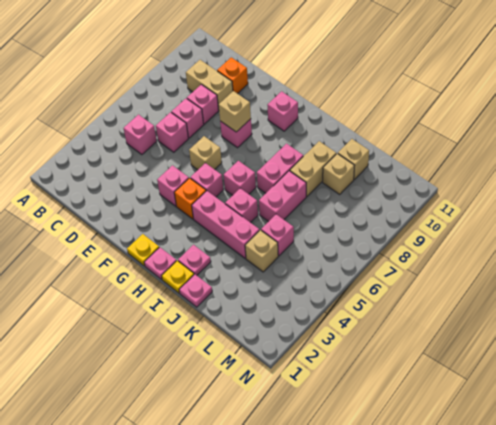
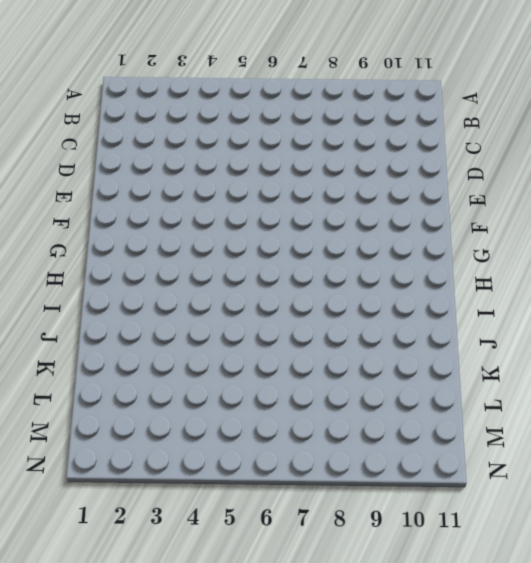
none -> pink 1x1 brick [124,115,157,155]
none -> tan 1x2 brick [186,60,233,110]
none -> pink 1x1 brick [156,112,188,152]

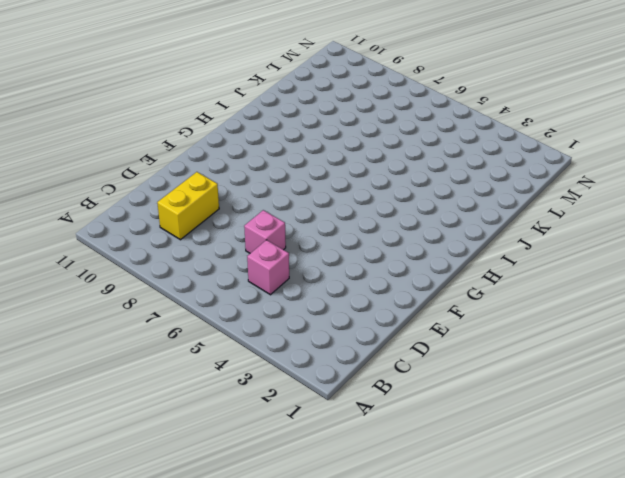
yellow 1x2 brick [157,172,219,240] -> tan 1x2 brick [186,60,233,110]
none -> pink 1x1 brick [171,98,204,138]
none -> pink 1x1 brick [187,84,219,124]
none -> orange 1x1 brick [217,57,248,94]

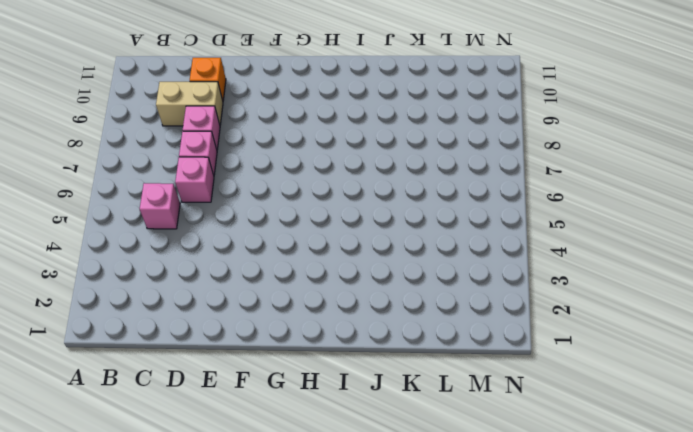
none -> pink 1x1 brick [157,166,189,206]
none -> tan 1x1 brick [189,136,222,170]
none -> pink 1x1 brick [220,119,252,148]

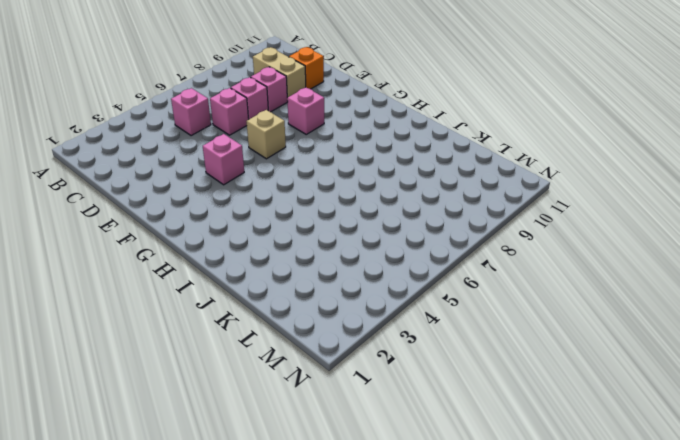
none -> yellow 1x1 plate [127,234,159,266]
none -> orange 1x1 brick [174,178,206,219]
none -> pink 1x1 brick [190,163,223,197]

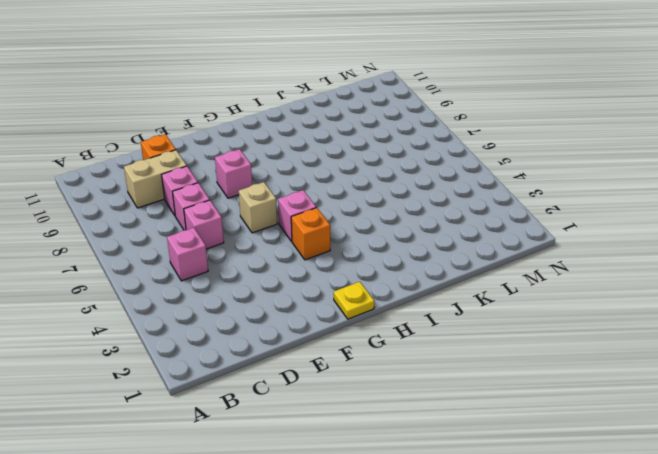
none -> pink 1x1 brick [157,166,189,206]
none -> pink 1x1 brick [268,91,298,131]
none -> pink 1x1 plate [144,247,176,279]

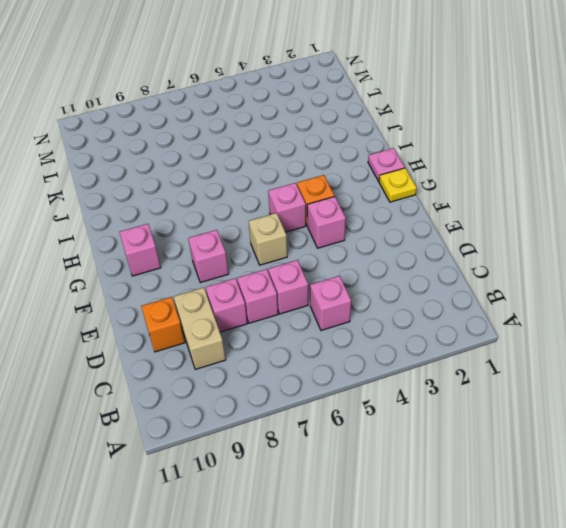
none -> pink 1x3 brick [192,191,259,258]
none -> pink 1x1 brick [224,161,256,195]
none -> yellow 1x1 plate [162,261,194,293]

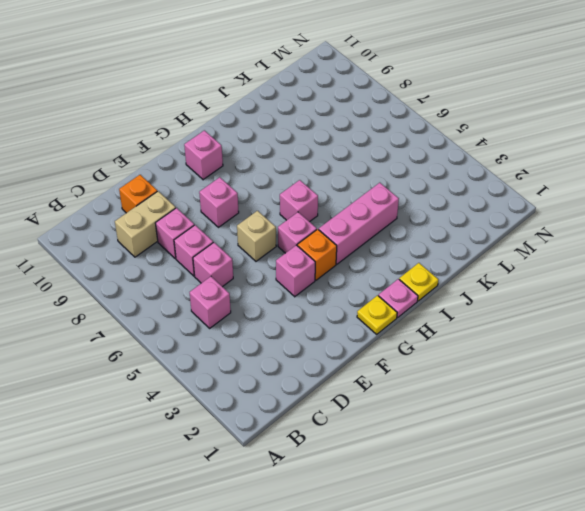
none -> pink 1x1 plate [178,245,211,275]
none -> pink 1x1 brick [225,188,258,223]
none -> pink 1x2 brick [257,144,303,193]

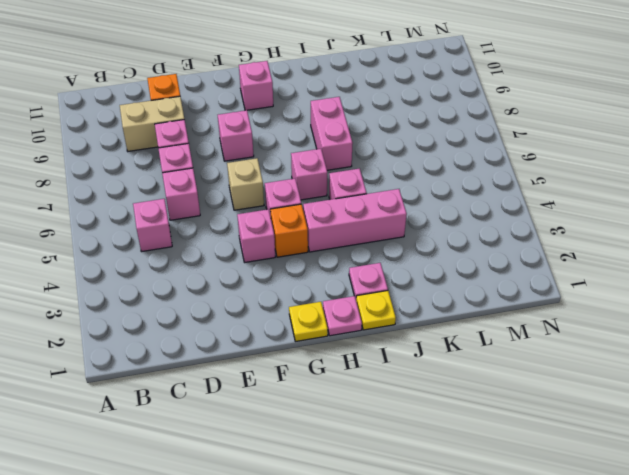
none -> pink 1x1 plate [179,274,212,307]
none -> pink 1x2 brick [259,171,306,222]
none -> tan 1x2 brick [290,141,336,197]

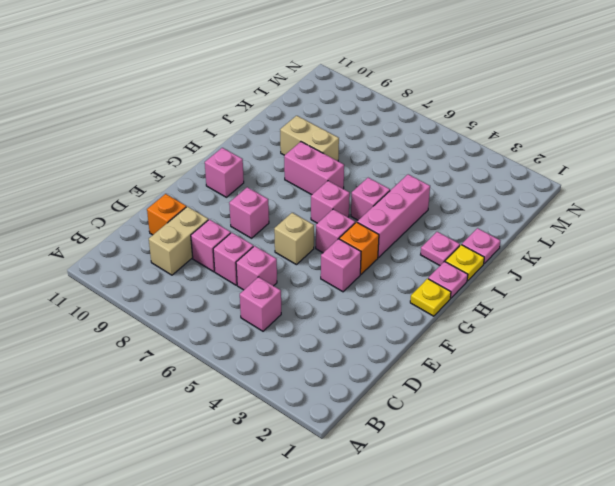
none -> pink 1x2 brick [259,171,306,222]
none -> tan 1x1 brick [245,230,278,272]
none -> pink 1x1 brick [261,214,294,256]

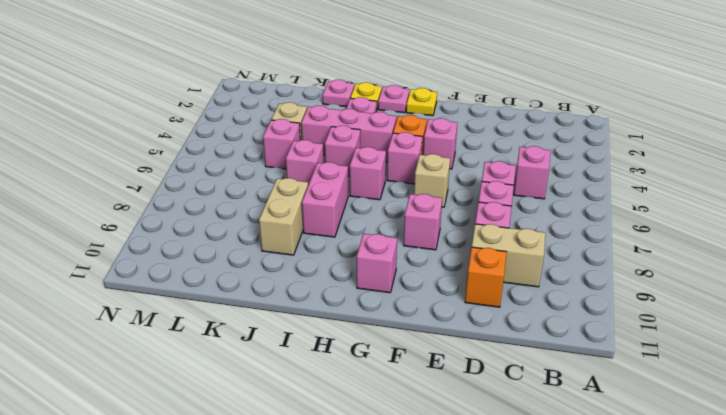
pink 1x1 brick [286,140,324,185] -> pink 1x2 brick [259,171,306,222]
none -> tan 1x1 brick [323,154,354,194]
none -> tan 1x1 brick [338,139,369,179]
none -> tan 1x1 brick [219,91,251,132]

